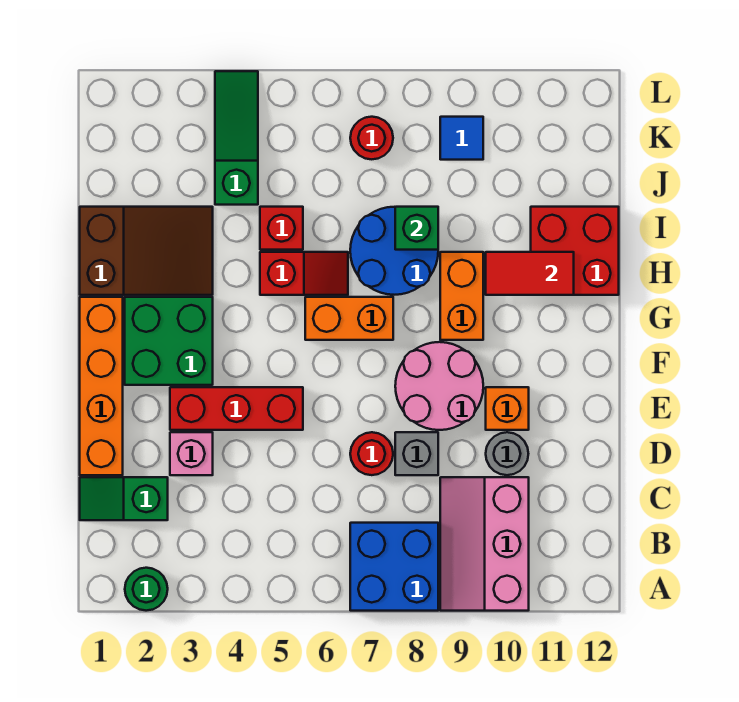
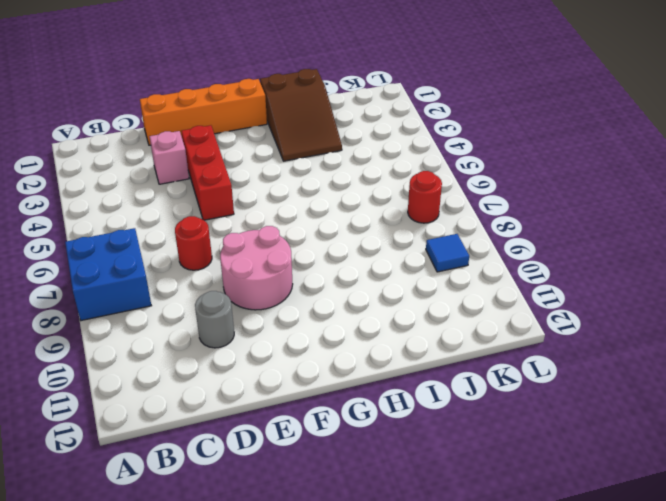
none -> green 1x1 round brick [125,568,168,611]
none -> pink 2x3 slope [440,477,529,611]
none -> green 1x2 slope [80,477,168,520]

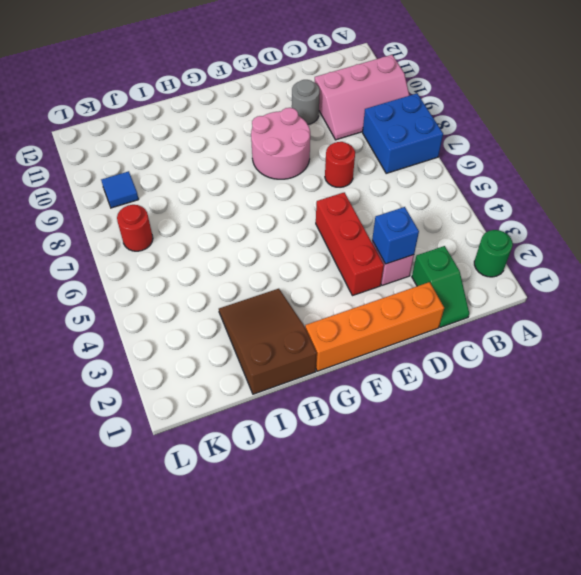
blue 1x1 brick [372,207,419,264] -> none
none -> grey 1x1 brick [395,432,438,475]
none -> orange 1x1 brick [486,387,529,430]
none -> green 2x2 brick [125,297,213,385]

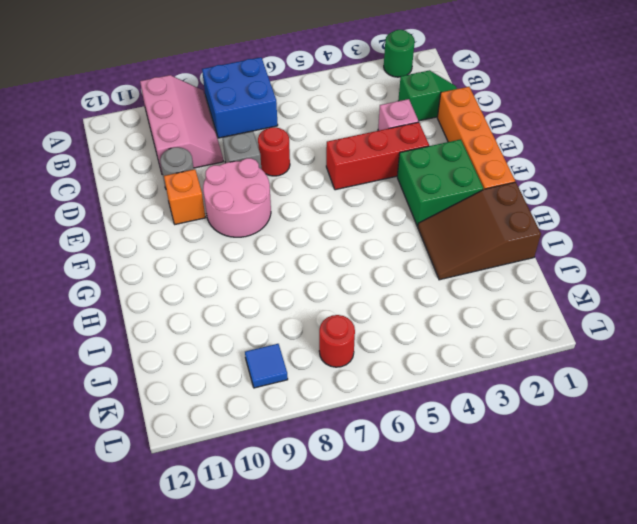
none -> orange 1x2 brick [305,297,393,340]
none -> orange 1x2 brick [440,252,483,340]
none -> red 1x2 slope [260,252,348,295]

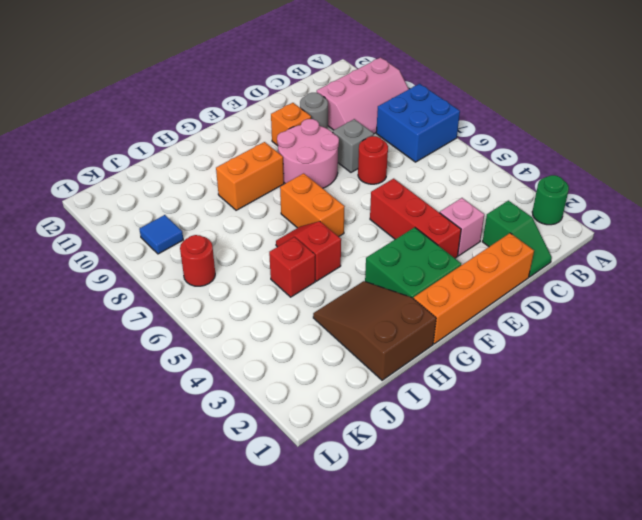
none -> blue 2x2 round brick [350,207,438,295]
none -> red 2x2 brick [531,207,619,295]
none -> green 1x3 slope [215,71,258,205]

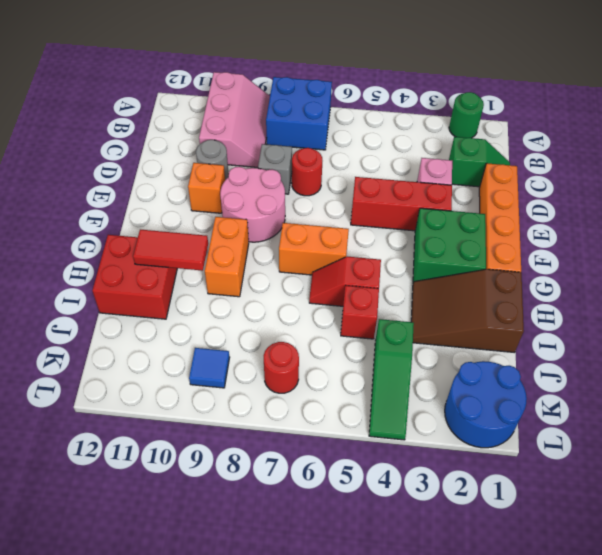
blue 2x2 round brick [445,361,527,448] -> blue 2x2 round brick moved to [350,207,438,295]
none -> green 1x1 brick [395,207,438,250]

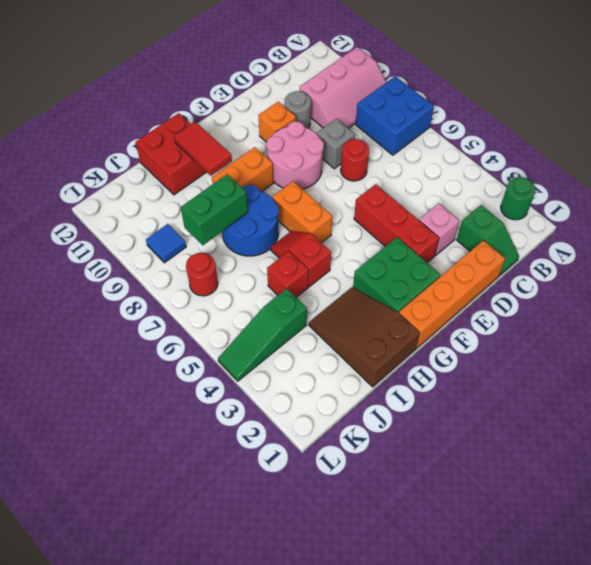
green 1x2 brick [181,174,248,245] -> green 1x1 brick [395,207,438,250]

